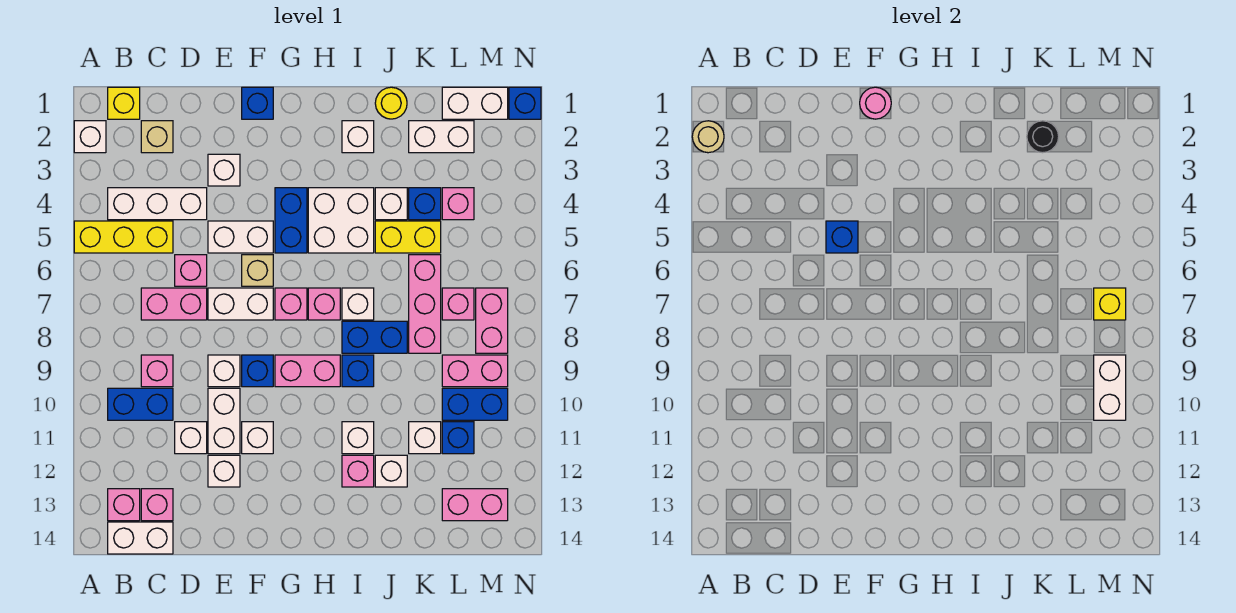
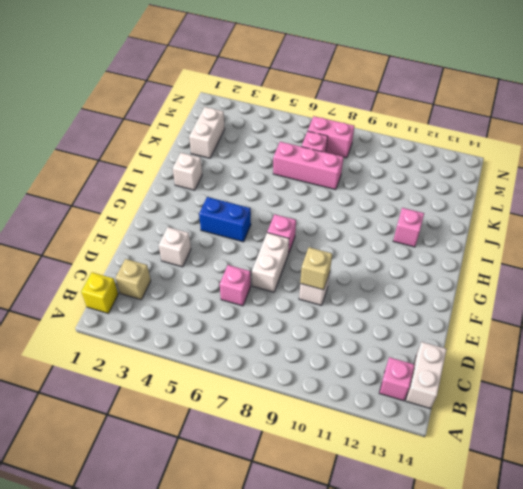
tan 1x1 brick [300,247,332,290] -> tan 1x1 brick moved to [242,255,273,286]
none -> white 1x1 brick [74,121,106,153]
none -> yellow 1x3 brick [74,221,173,253]
none -> white 1x3 brick [108,188,207,220]
none -> blue 1x2 brick [108,388,173,420]

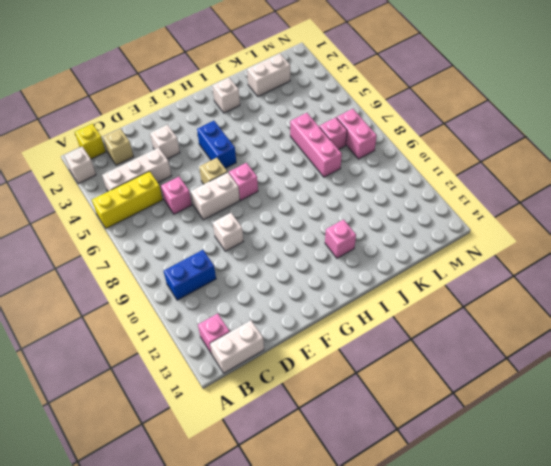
none -> pink 1x2 brick [141,288,207,320]
none -> pink 1x1 brick [141,355,173,387]
none -> pink 1x1 brick [141,489,173,521]
none -> white 1x1 brick [175,422,207,454]

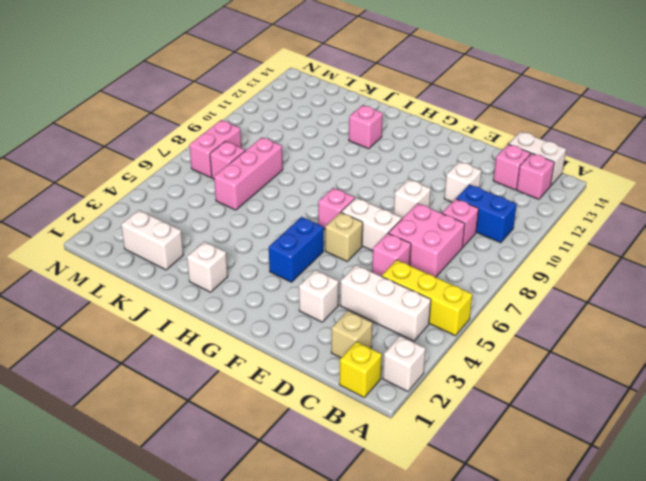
pink 2x2 brick [389,203,465,277] -> pink 1x2 brick [141,288,207,320]
none -> white 1x2 brick [208,221,273,253]
none -> white 1x2 brick [208,388,240,454]
none -> white 1x1 brick [208,455,240,487]
none -> blue 1x1 brick [242,87,273,119]

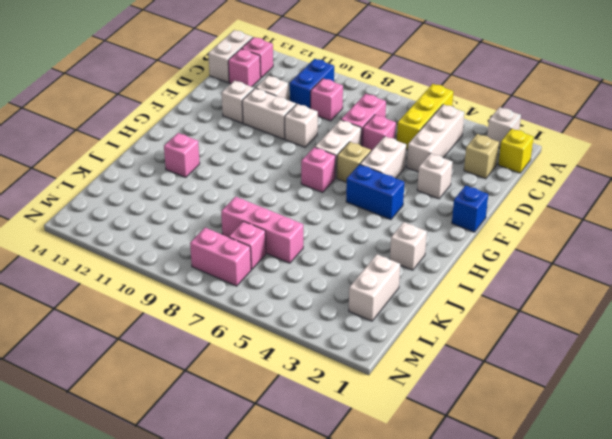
none -> blue 1x1 brick [242,355,273,387]
none -> white 1x1 brick [242,422,273,454]
none -> pink 1x2 brick [275,355,340,387]
none -> white 2x2 brick [308,188,374,253]

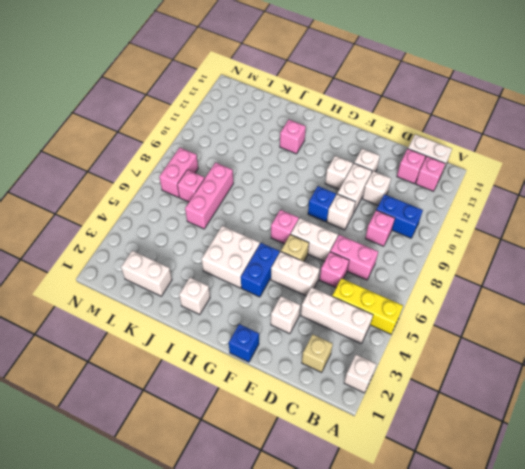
none -> yellow 1x1 brick [108,87,140,119]
none -> pink 1x2 brick [275,355,340,387]
none -> pink 1x1 brick [308,288,340,320]
none -> white 1x1 brick [342,288,374,320]

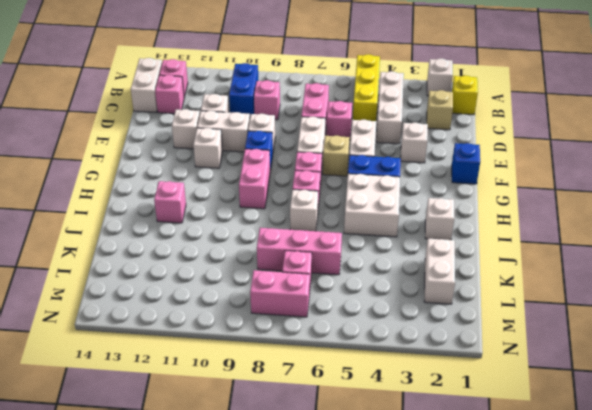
none -> blue 1x2 brick [342,321,407,353]
none -> blue 1x1 brick [342,355,374,387]
none -> white 1x1 brick [342,422,374,454]
none -> yellow 1x1 round brick [375,87,407,119]

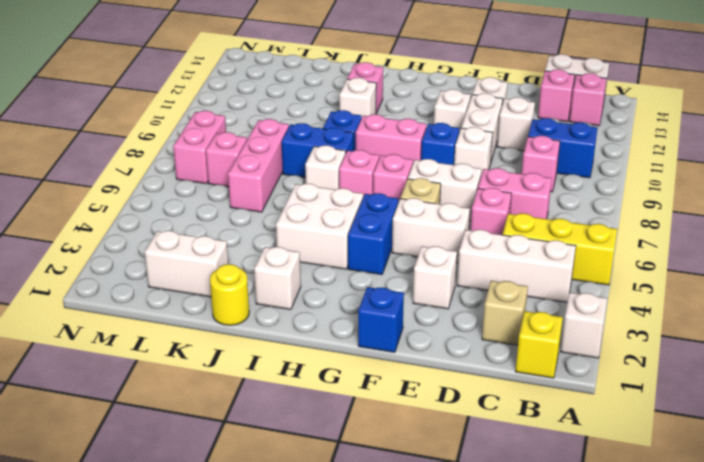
none -> white 1x1 brick [375,188,407,220]
none -> yellow 1x2 brick [375,221,441,253]
none -> white 1x1 brick [375,455,407,487]
none -> blue 1x1 brick [409,188,441,220]

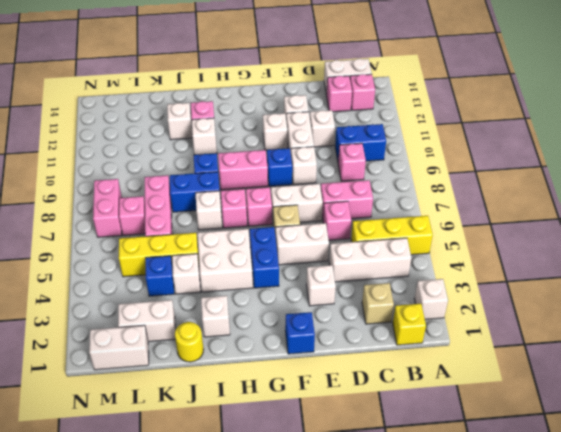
yellow 1x3 brick [119,233,199,277] -> yellow 1x2 brick [375,221,441,253]
none -> white 1x1 brick [409,422,441,454]
none -> pink 1x1 brick [442,188,474,220]
none -> pink 1x2 brick [442,355,508,387]
none -> blue 1x2 brick [442,388,508,420]

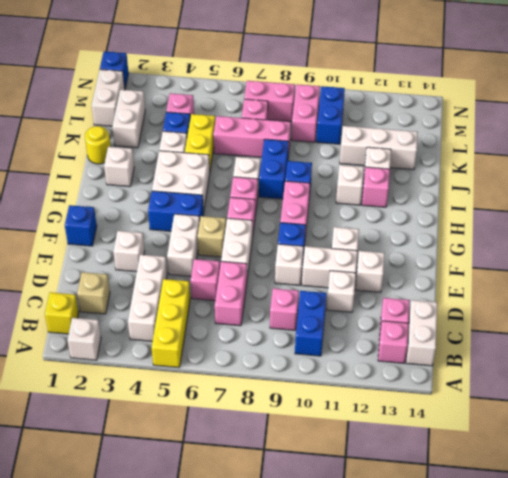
white 1x3 brick [340,126,418,170] -> white 1x1 brick [409,422,441,454]
none -> blue 1x1 brick [442,422,474,454]
none -> pink 1x2 brick [442,489,508,521]
none -> tan 1x1 round brick [692,121,724,153]
none -> blue 1x1 brick [826,221,858,253]

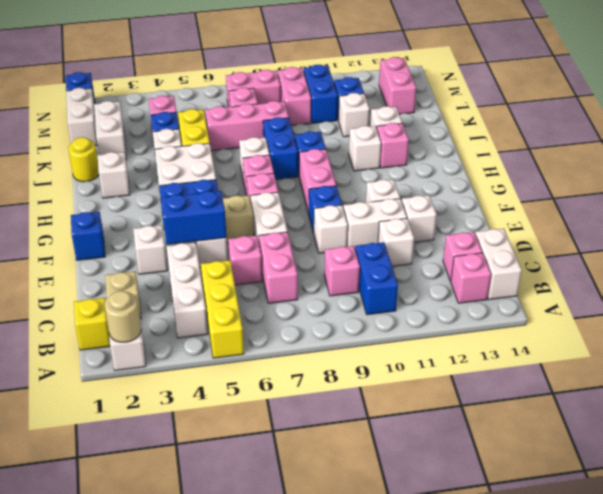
blue 1x2 brick [161,191,227,244] -> blue 1x1 brick [826,221,858,253]
none -> pink 1x1 round brick [860,87,891,119]
none -> black 1x1 round brick [1027,121,1059,153]
none -> yellow 1x1 brick [1094,288,1126,320]
none -> white 1x2 brick [1094,355,1126,420]

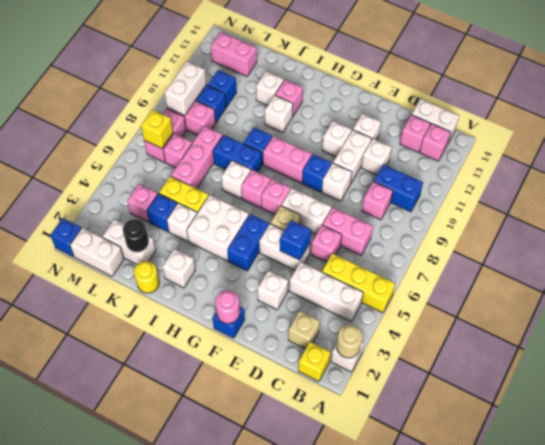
none -> white 1x1 brick [409,422,441,454]

